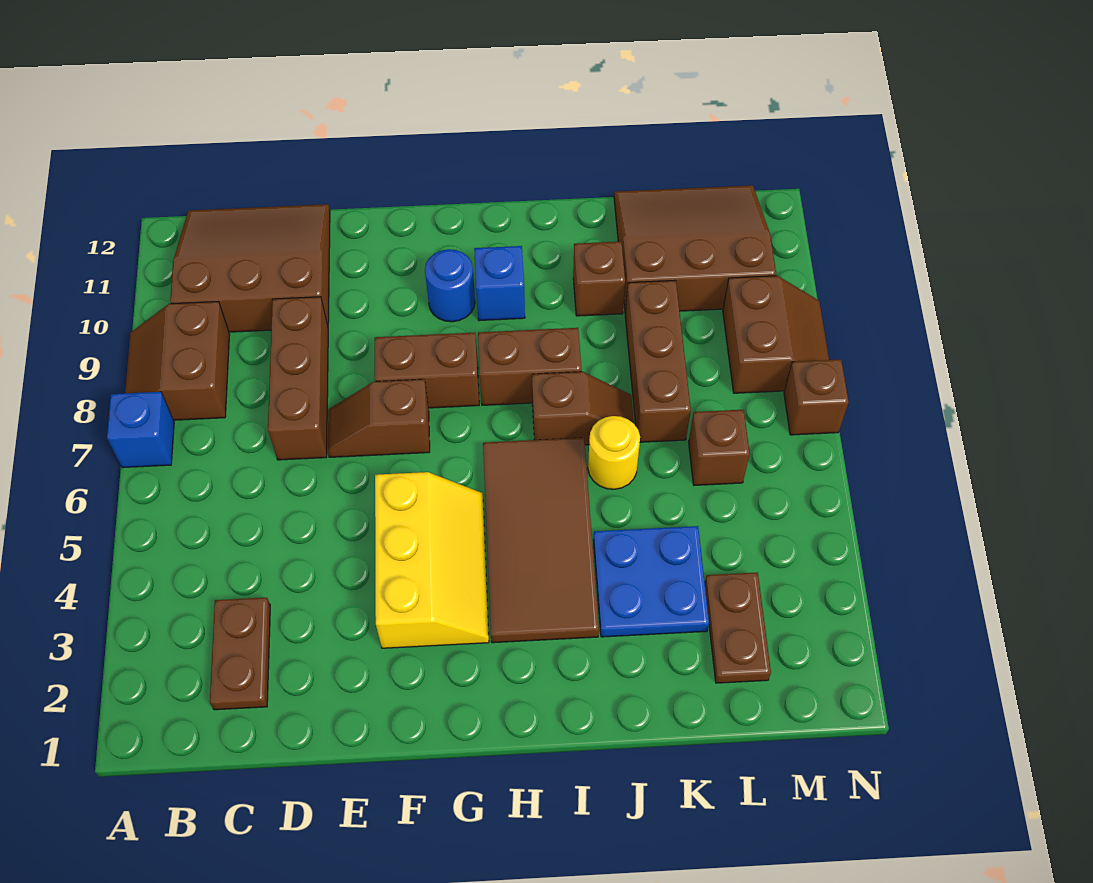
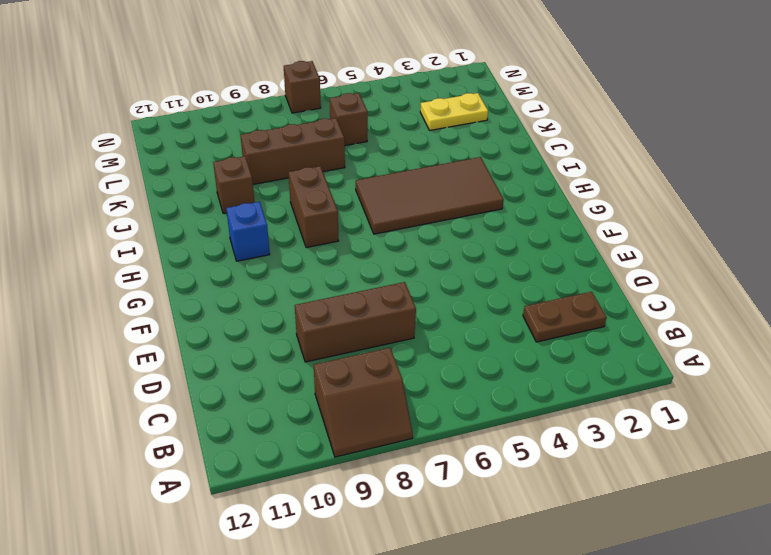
yellow 1x2 plate [420,93,488,130] -> brown 1x2 plate [705,572,771,683]
none -> blue 1x1 brick [107,392,174,468]
none -> brown 3x3 slope [170,204,330,332]
none -> brown 1x2 slope [328,379,430,457]

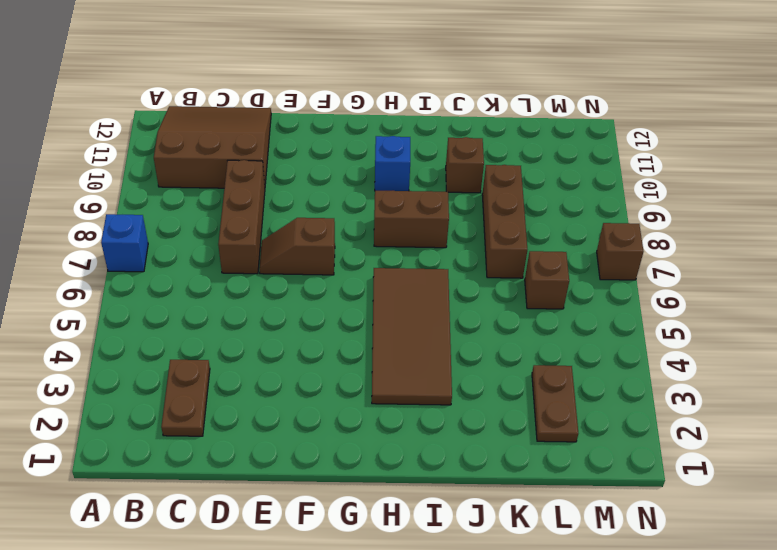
none -> brown 2x2 slope [125,302,230,420]
none -> yellow 2x3 slope [375,472,489,648]
none -> brown 1x2 brick [375,333,479,408]

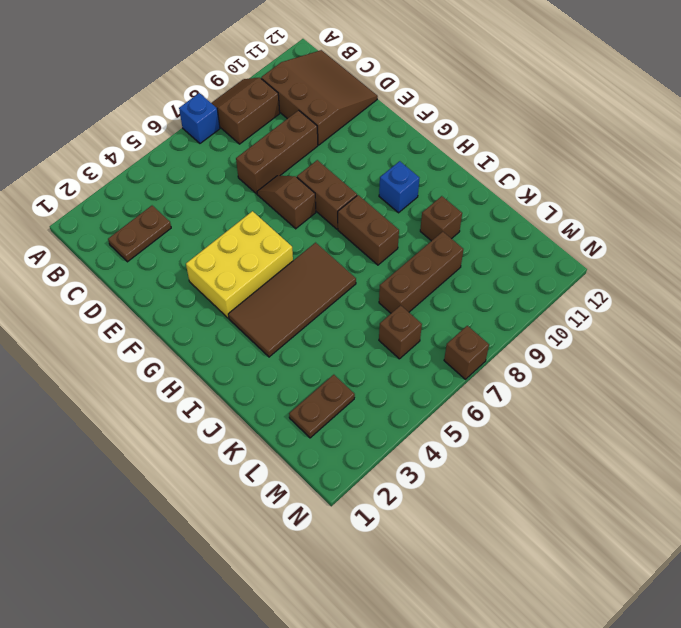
yellow 2x3 brick [186,211,293,318] -> yellow 2x3 slope [375,472,489,648]
none -> blue 1x1 round brick [425,249,475,322]
none -> brown 1x2 slope [532,372,634,445]
none -> blue 2x2 plate [593,526,709,637]

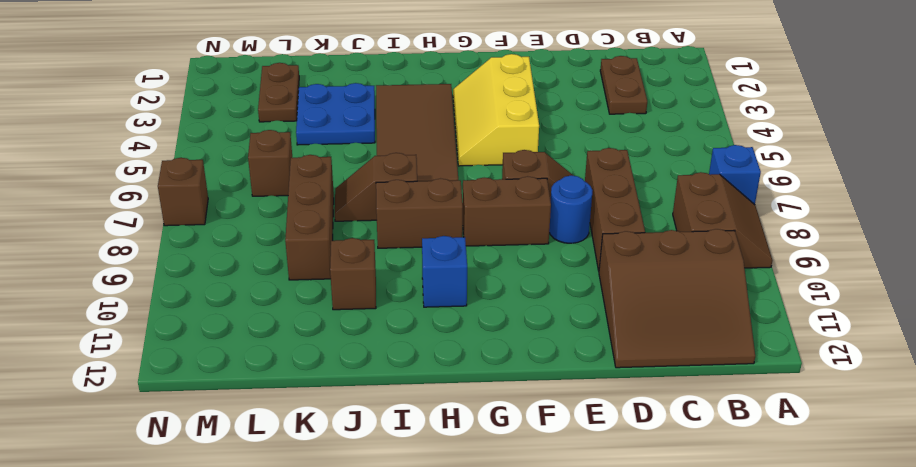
blue 1x1 round brick [549,175,593,243] -> blue 1x1 round brick moved to [425,249,475,322]
none -> yellow 1x1 round brick [588,416,640,489]
none -> brown 3x3 slope [614,185,776,312]
none -> brown 2x2 slope [723,276,829,393]

